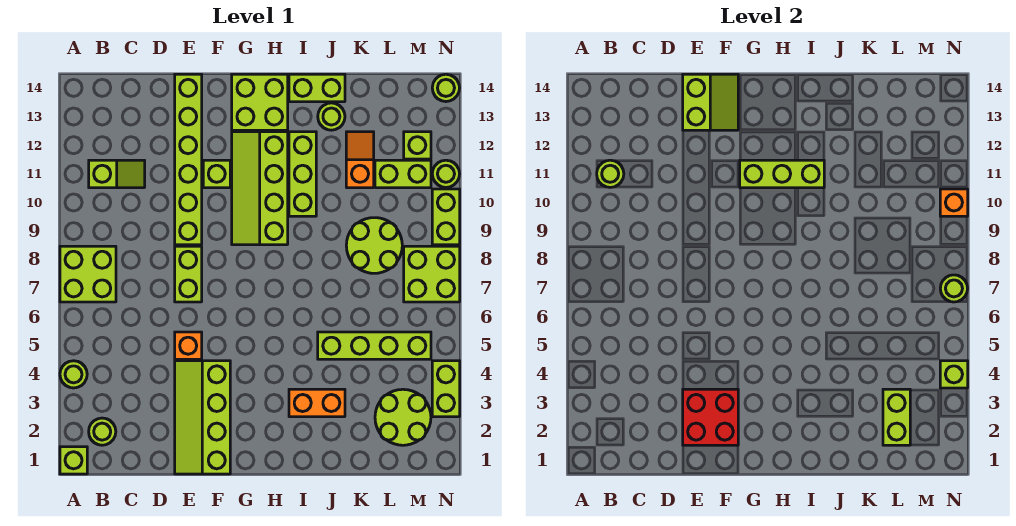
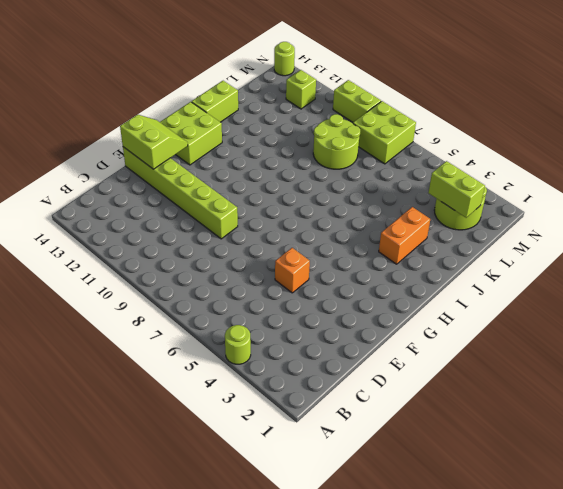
none -> lime 1x1 brick [60,447,87,474]
none -> lime 2x2 brick [60,246,116,302]
none -> lime 1x1 round brick [89,418,116,445]
none -> lime 1x2 slope [89,160,145,188]

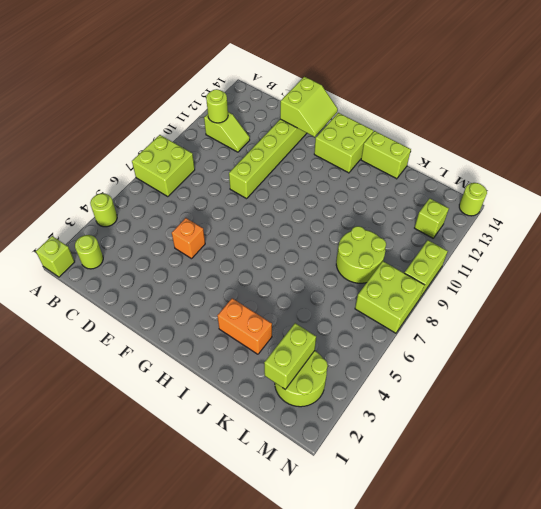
none -> lime 2x4 slope [175,361,230,474]
none -> lime 1x2 brick [175,246,202,302]
none -> lime 1x1 brick [203,160,230,188]
none -> lime 2x4 slope [232,132,288,245]

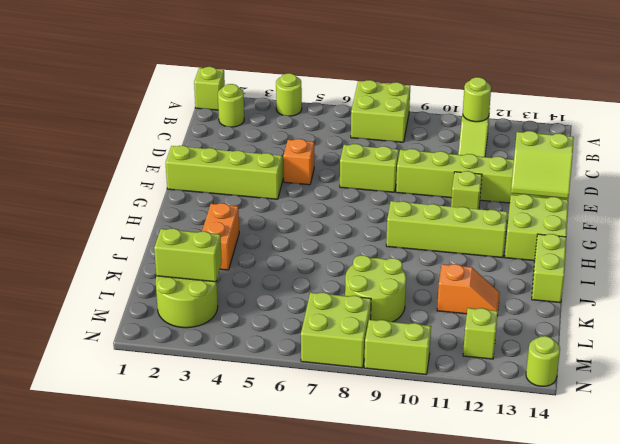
none -> lime 1x3 brick [289,132,316,216]
none -> lime 1x4 brick [318,332,431,359]
none -> lime 1x1 round brick [318,103,345,130]
none -> lime 1x2 brick [375,160,431,188]

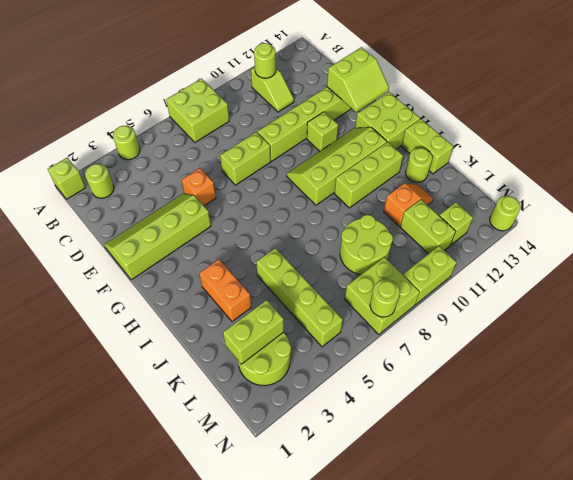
none -> lime 1x2 brick [432,361,460,417]
none -> lime 1x1 round brick [432,160,460,187]
none -> red 2x2 brick [683,389,738,445]
none -> lime 1x3 brick [740,160,824,188]

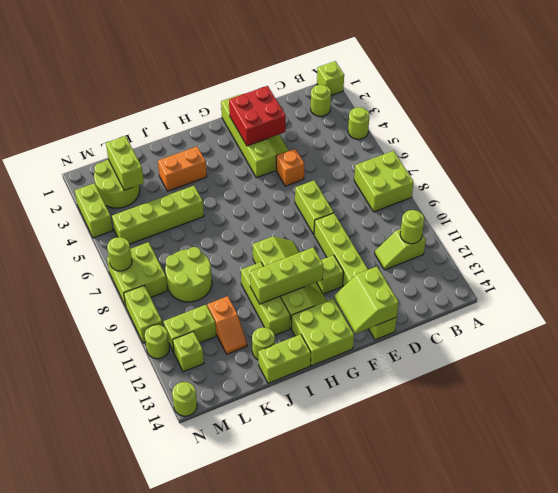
none -> lime 1x1 brick [940,361,968,388]
none -> orange 1x1 brick [940,189,968,216]

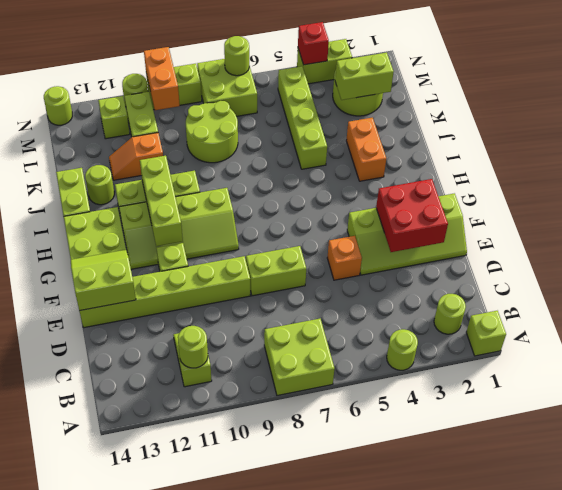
orange 1x2 brick [144,47,180,110] -> orange 1x1 brick [940,189,968,216]
red 1x1 brick [298,22,329,65] -> lime 1x1 brick [940,361,968,388]

